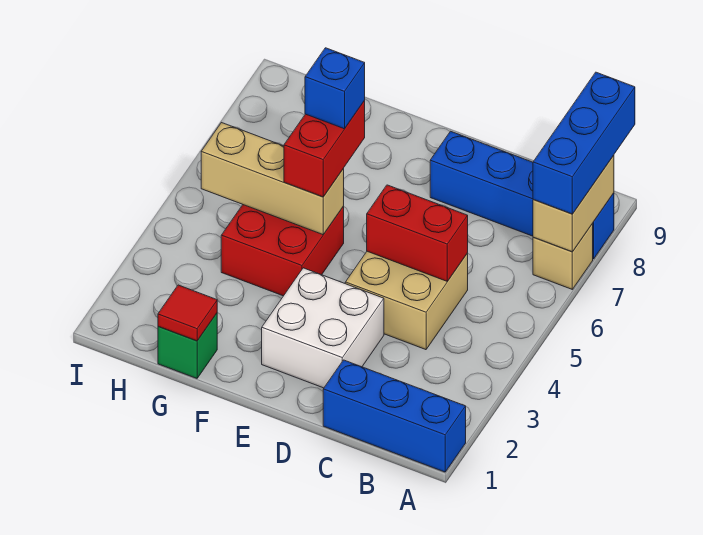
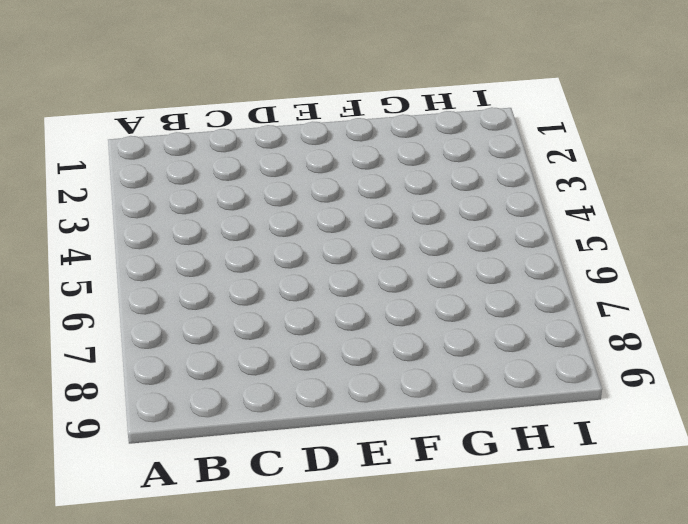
none -> blue 1x3 brick [323,360,466,472]
none -> tan 1x1 brick [533,224,593,289]
none -> blue 1x4 brick [430,131,614,259]

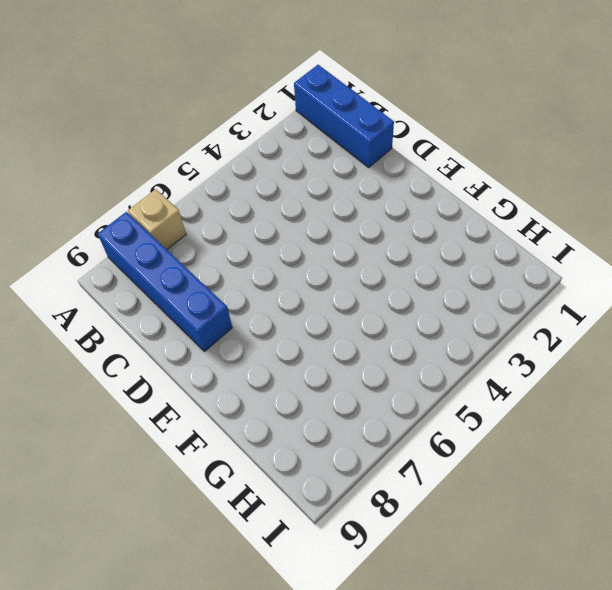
none -> tan 2x2 brick [345,251,468,350]
none -> white 2x2 brick [262,268,384,388]
none -> red 2x2 brick [221,205,344,296]

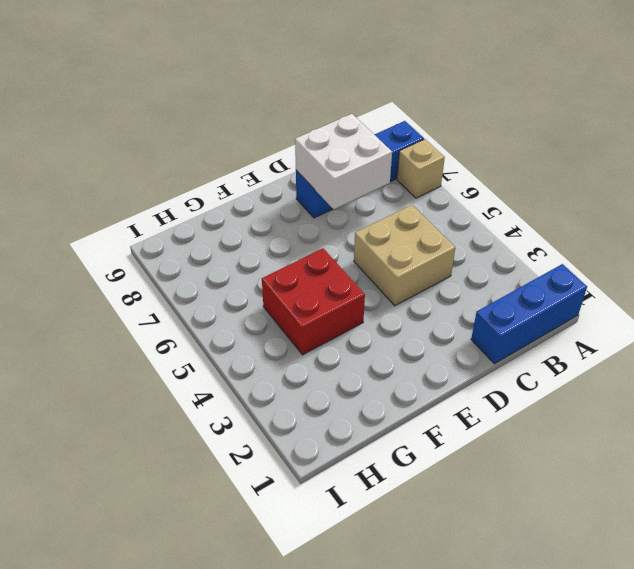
white 2x2 brick [295,114,392,209] -> white 2x2 brick moved to [262,268,384,388]
none -> green 1x1 brick [158,313,217,378]
none -> tan 1x2 brick [533,155,614,252]
none -> red 1x2 brick [367,185,468,281]

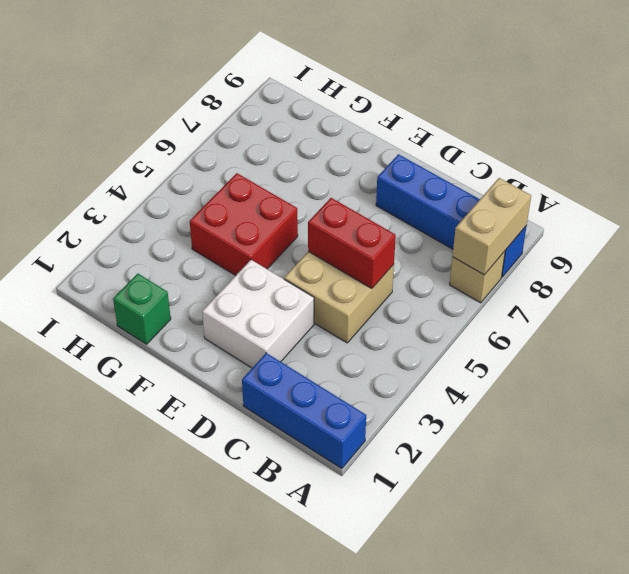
none -> tan 1x3 brick [201,123,344,235]
none -> red 1x1 tile [158,285,217,341]
none -> blue 1x3 brick [533,72,635,214]

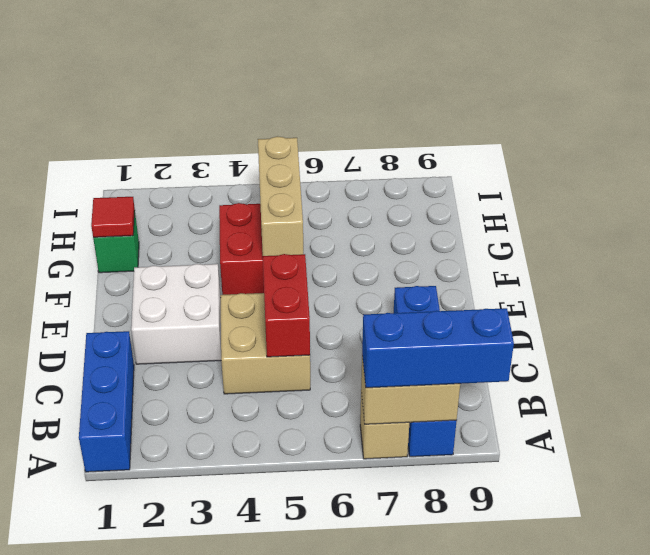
none -> red 1x2 brick [284,101,365,197]
none -> blue 1x1 brick [305,48,365,129]

